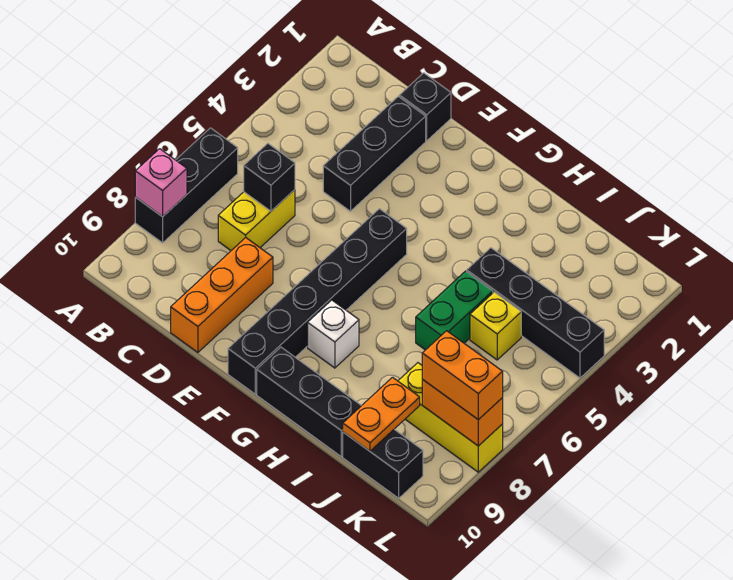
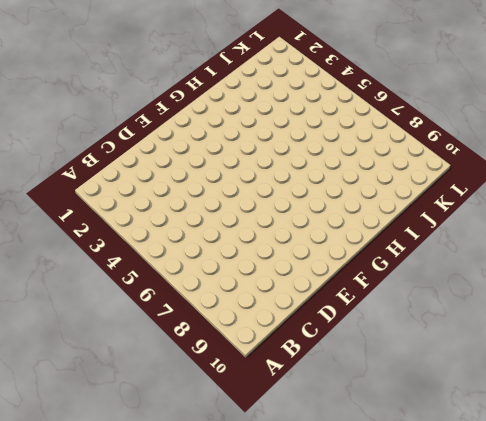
none -> black 1x3 brick [135,128,238,243]
none -> yellow 1x2 brick [218,190,295,250]
none -> black 1x1 brick [399,73,451,141]

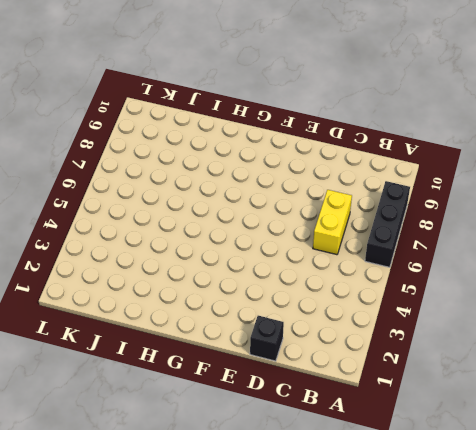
none -> black 1x3 brick [323,96,426,211]
none -> orange 1x3 brick [171,238,273,352]
none -> black 1x6 brick [228,209,407,394]

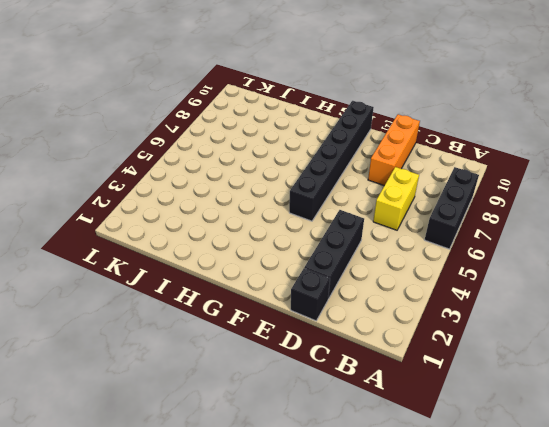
none -> white 1x1 brick [308,300,359,368]
none -> black 1x3 brick [257,347,362,457]
none -> black 1x4 brick [467,248,604,378]

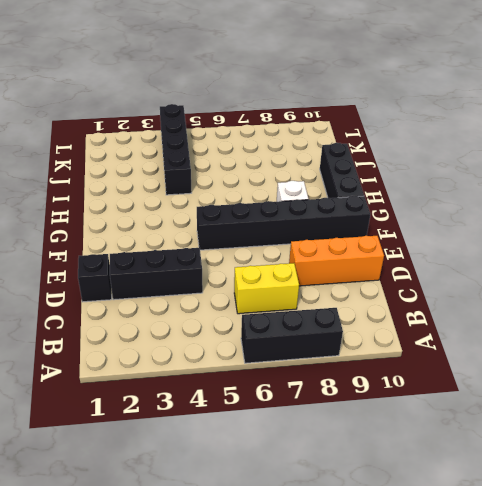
none -> green 1x2 brick [416,271,493,350]
none -> yellow 1x1 brick [470,292,521,360]
none -> yellow 1x3 brick [398,363,503,472]

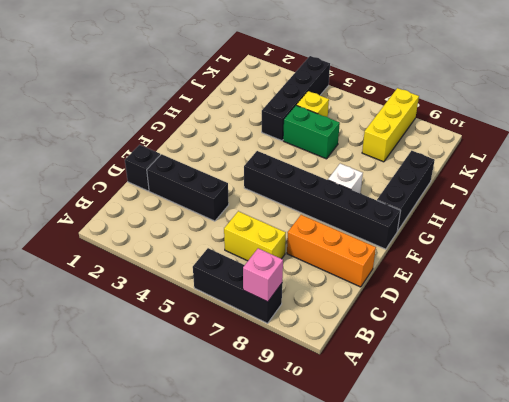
none -> black 1x2 brick [343,429,423,498]
none -> black 1x1 brick [244,143,295,211]
none -> orange 1x2 plate [343,377,420,451]

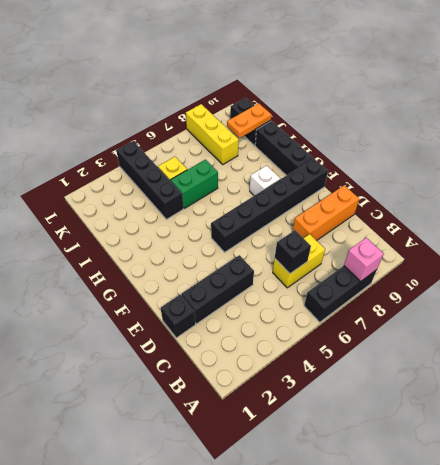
none -> orange 1x2 brick [422,379,503,446]
none -> orange 1x2 brick [422,331,503,420]

